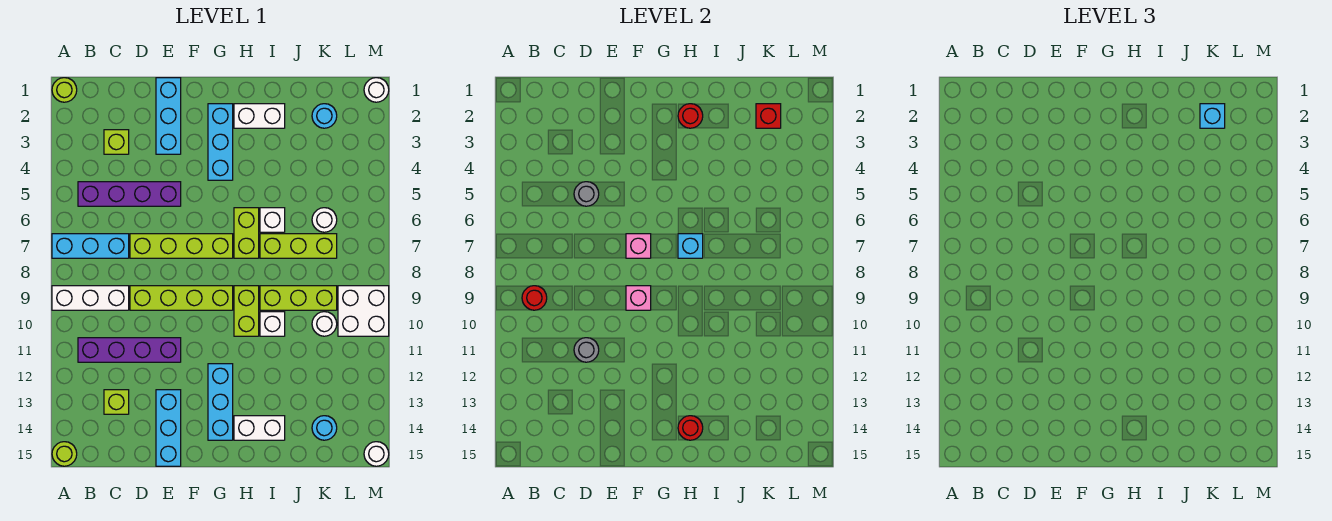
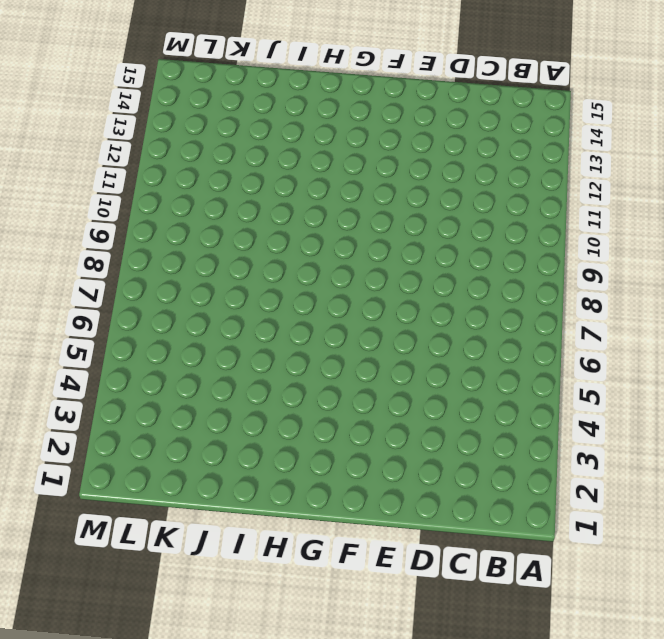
none -> lime 1x1 round brick [52,78,77,102]
none -> cyan 1x3 brick [52,234,129,258]
none -> white 1x3 brick [52,286,129,310]
none -> lime 1x1 round brick [52,442,77,466]

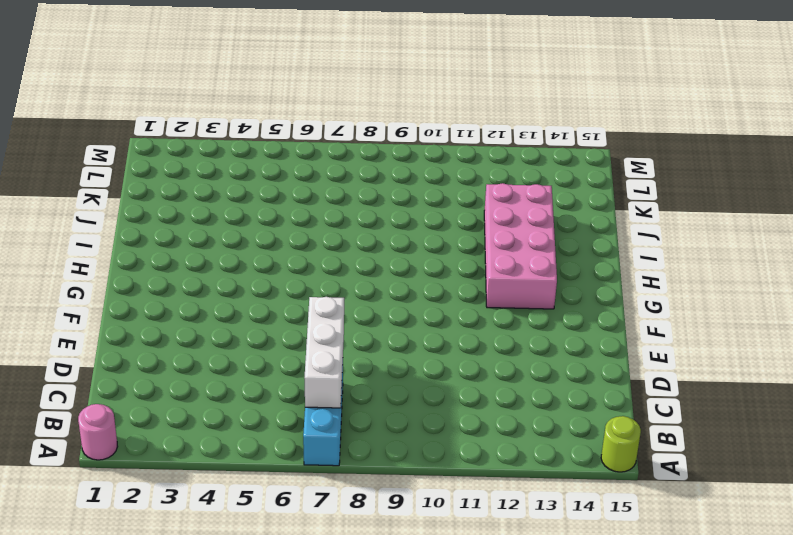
pink 1x1 round brick [78,404,118,460] -> lime 1x1 round brick [52,78,77,102]
white 1x3 brick [304,297,344,408] -> white 1x3 brick moved to [52,286,129,310]
pink 2x4 brick [484,183,557,309] -> cyan 1x3 brick [208,364,233,440]
none -> purple 1x4 brick [78,182,181,206]
none -> purple 1x4 brick [78,338,181,362]
none -> lime 1x1 brick [104,130,129,154]
none -> lime 1x1 brick [104,390,129,414]

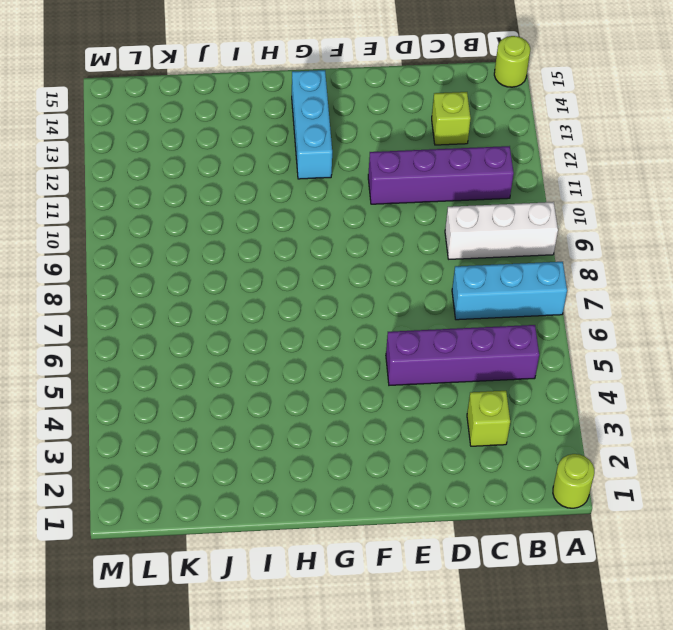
none -> lime 1x4 brick [130,234,233,258]
none -> lime 1x4 brick [130,286,233,310]
none -> cyan 1x3 brick [156,78,181,154]
none -> cyan 1x3 brick [156,390,181,466]

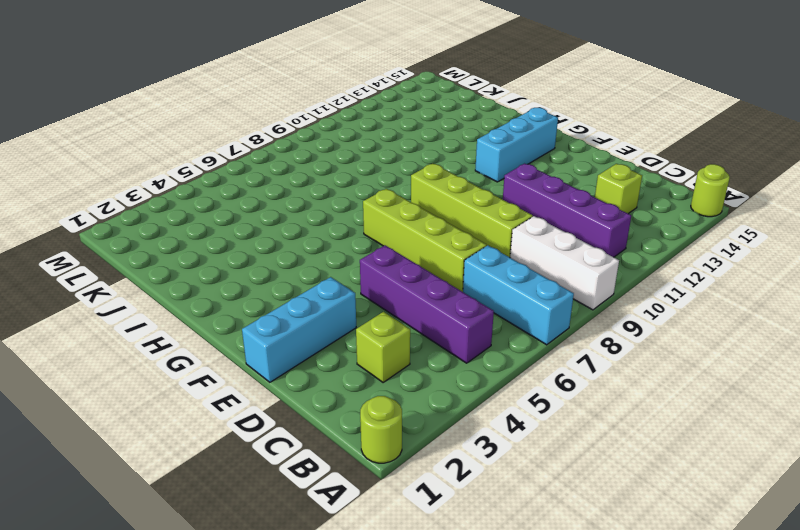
none -> cyan 1x3 brick [156,390,181,466]
none -> cyan 1x3 brick [208,104,233,180]
none -> white 1x2 brick [234,104,285,128]
none -> lime 1x2 brick [234,208,259,258]

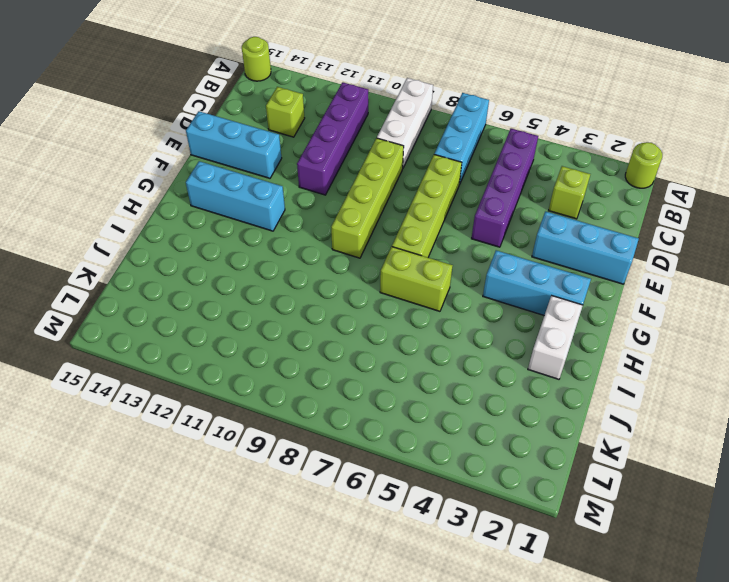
none -> lime 1x2 brick [234,286,259,336]
none -> white 1x2 brick [234,416,285,440]
none -> white 1x1 brick [260,208,285,232]
none -> lime 1x3 brick [260,234,337,258]

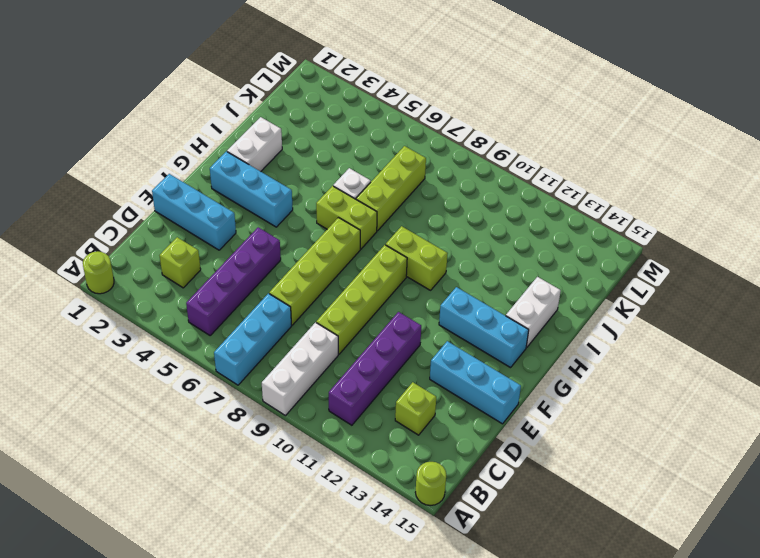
none -> lime 1x3 brick [260,286,337,310]
none -> white 1x1 brick [260,312,285,336]
none -> cyan 1x1 round brick [312,104,337,128]
none -> white 1x1 round brick [312,208,337,232]

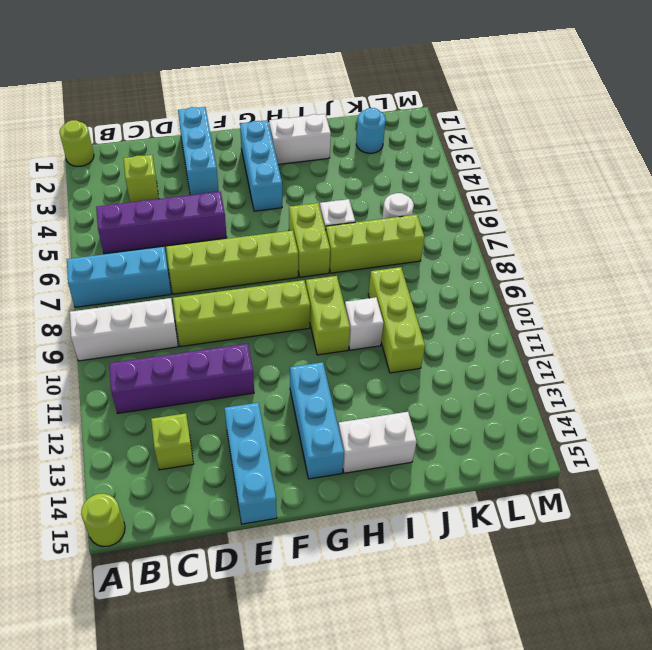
lime 1x3 brick [368,267,425,373] -> lime 1x3 brick turned to [260,286,337,310]
none -> white 1x1 round brick [312,312,337,336]
none -> cyan 1x1 round brick [312,416,337,440]
none -> white 2x2 brick [338,286,389,336]
none -> white 1x1 round brick [364,78,389,102]

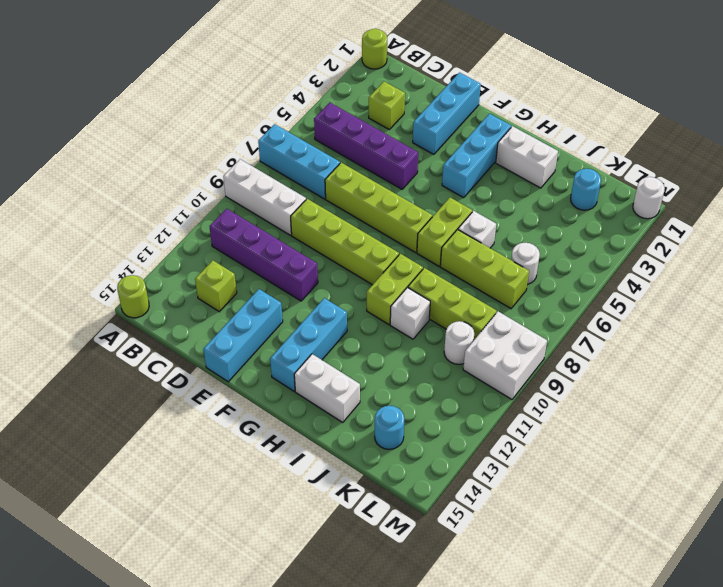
none -> white 1x1 round brick [364,442,389,466]
none -> red 1x1 round brick [522,286,547,310]
none -> grey 1x1 round brick [574,182,599,206]
none -> grey 1x1 round brick [574,338,599,362]

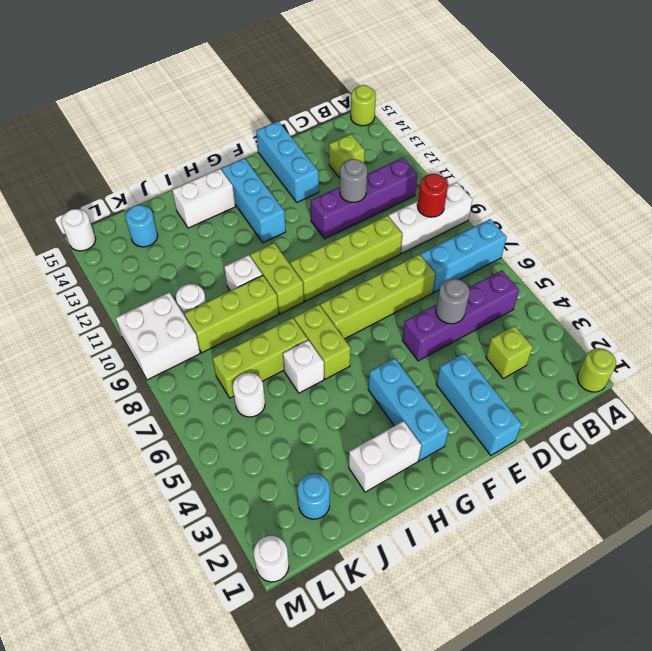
none -> pink 1x1 brick [626,234,651,258]
none -> pink 1x1 brick [626,286,651,310]
none -> red 1x1 round brick [678,104,703,128]
none -> cyan 1x1 brick [678,234,703,258]

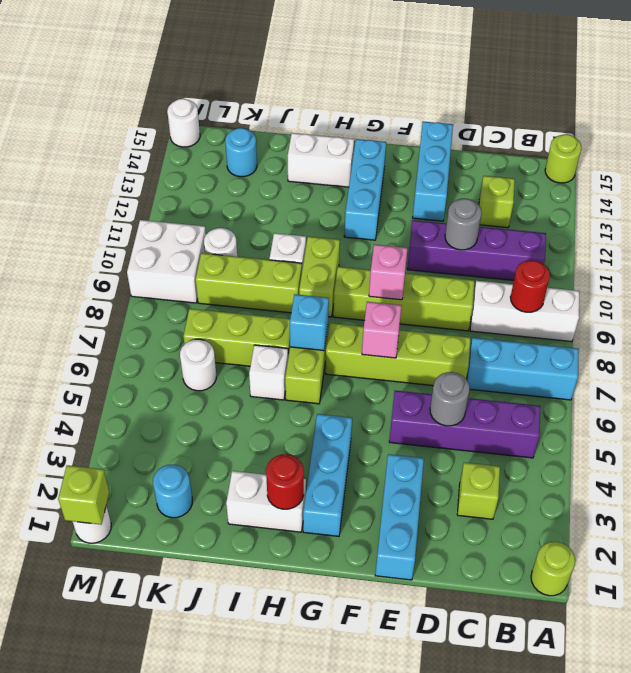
lime 1x1 brick [58,465,109,524] -> none
none -> red 1x1 round brick [678,416,703,440]
none -> red 1x1 brick [756,104,781,128]
none -> cyan 1x1 brick [1200,104,1225,128]

